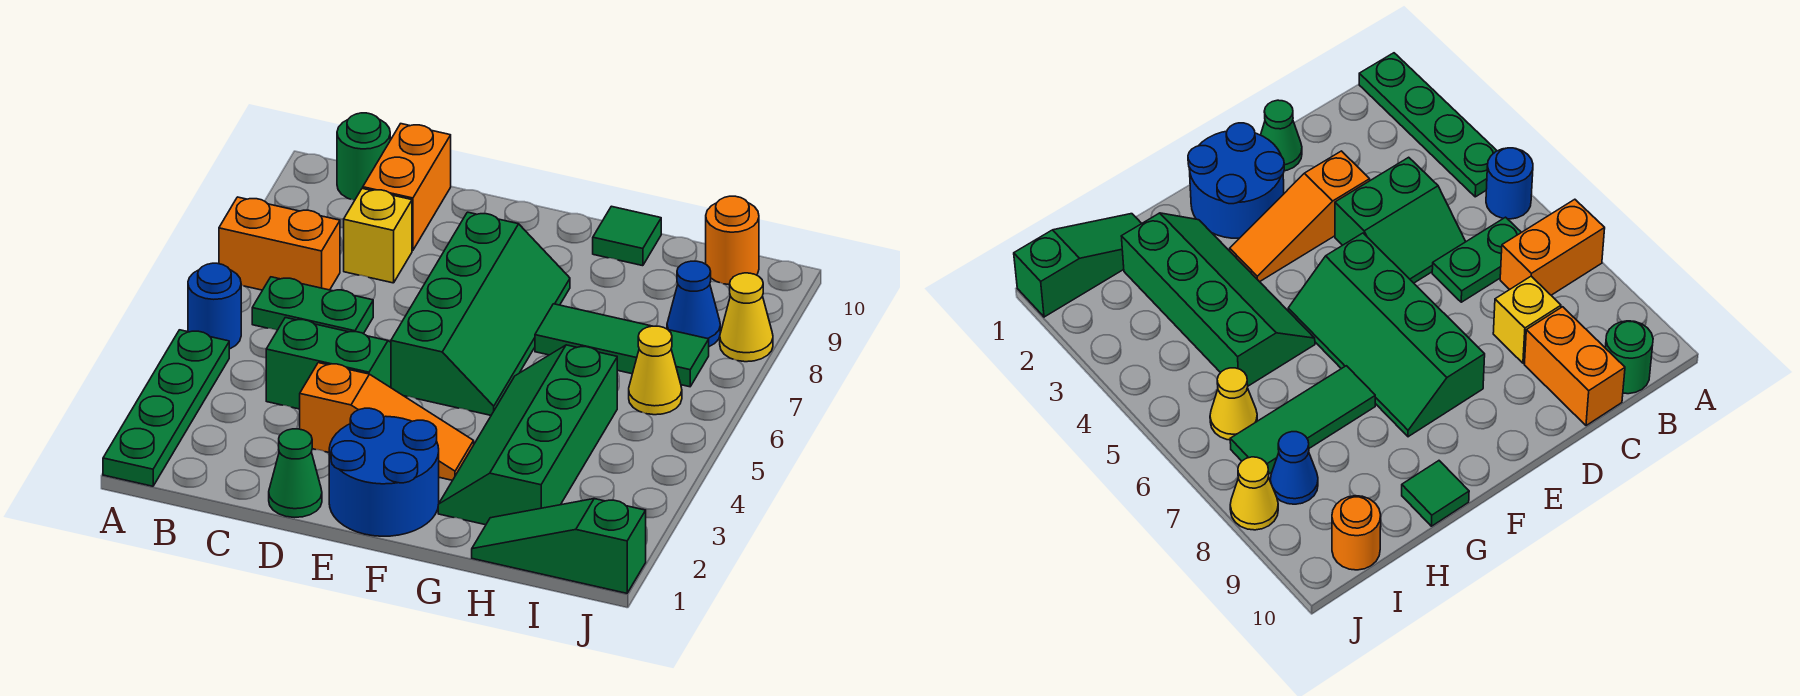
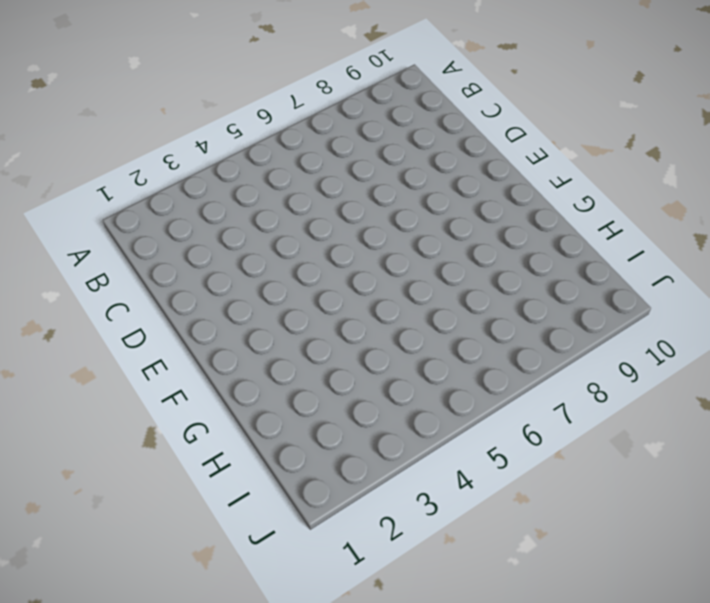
none -> green 1x4 plate [103,330,229,486]
none -> blue 1x1 round brick [188,263,241,349]
none -> orange 1x2 brick [219,197,340,290]

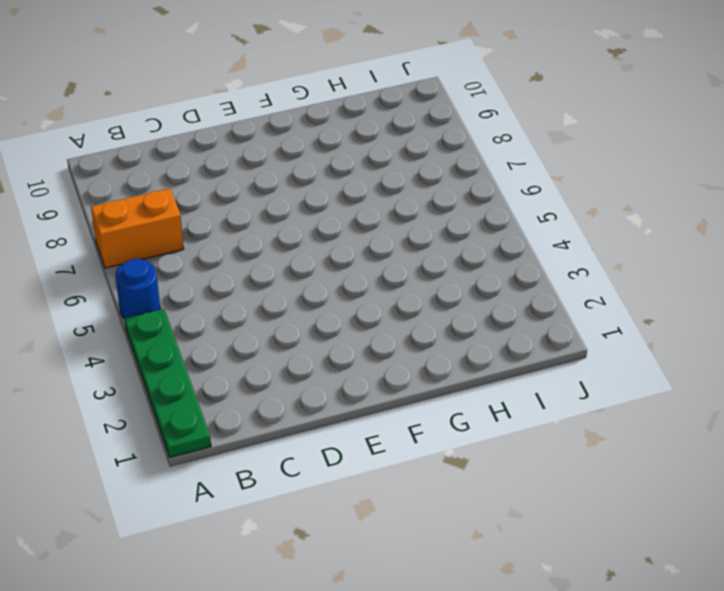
none -> green 1x2 plate [252,277,373,334]
none -> green 1x1 round brick [337,113,390,201]
none -> green 2x2 slope [266,318,391,409]

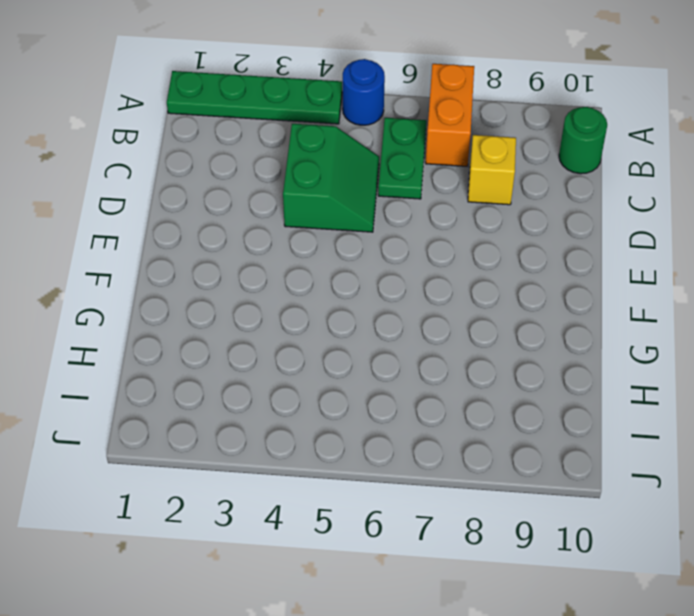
none -> orange 1x2 brick [363,124,451,251]
none -> green 1x1 cone [269,429,322,517]
none -> orange 1x3 slope [300,363,474,480]

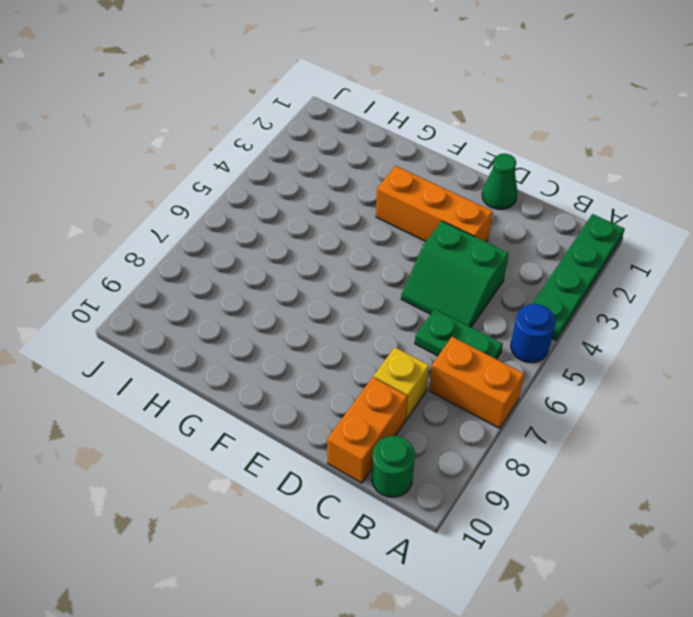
orange 1x3 brick [376,166,493,242] -> orange 1x3 slope [300,363,474,480]
none -> blue 2x2 round brick [329,408,439,536]
none -> green 2x4 slope [391,212,570,415]
none -> green 2x4 slope [438,345,617,525]

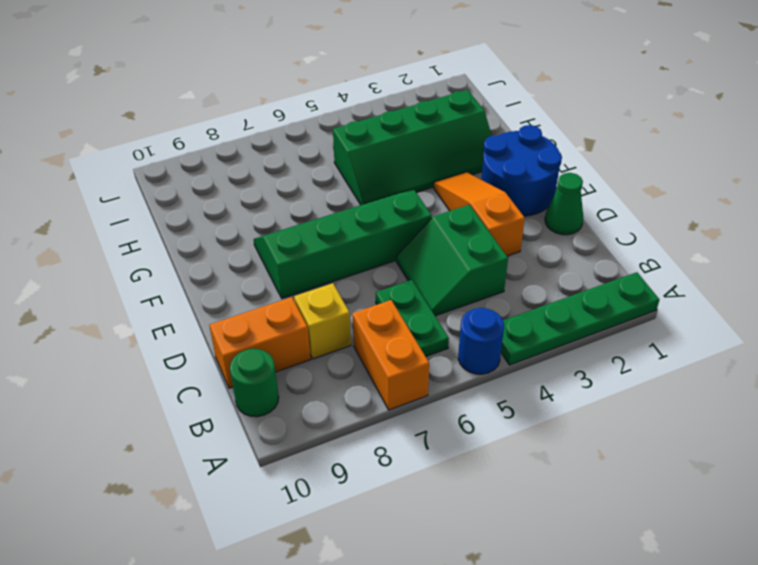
none -> green 1x3 tile [535,304,709,387]
none -> green 1x1 tile [593,206,661,266]
none -> green 1x3 slope [472,499,646,593]

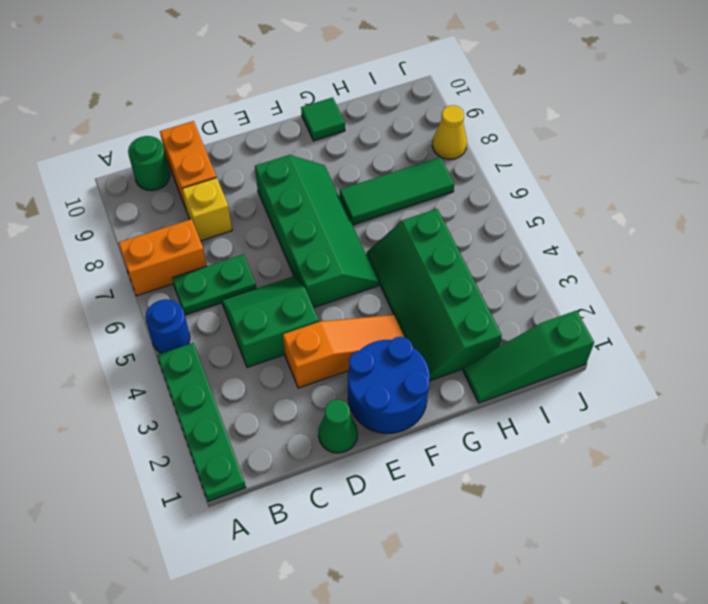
none -> yellow 1x1 cone [629,326,682,415]
none -> blue 1x1 cone [667,261,720,347]
none -> orange 1x1 round brick [706,196,759,285]

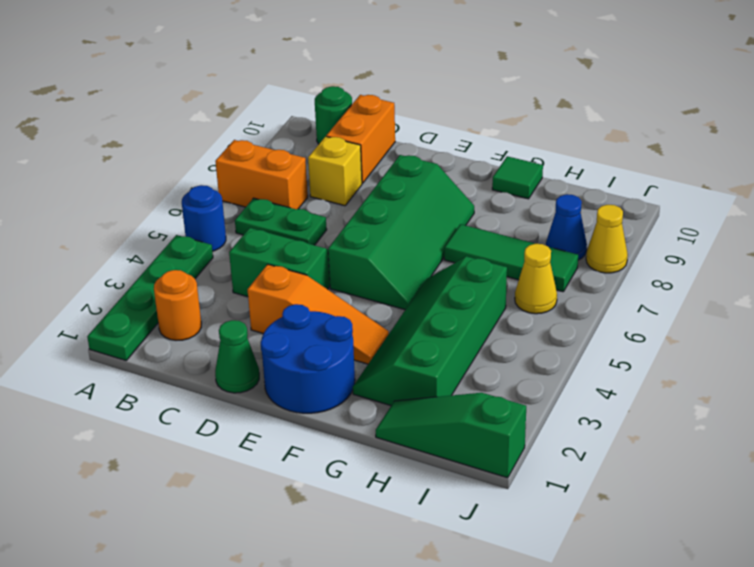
orange 1x1 round brick [154,270,201,340] -> orange 1x1 round brick moved to [706,196,759,285]

